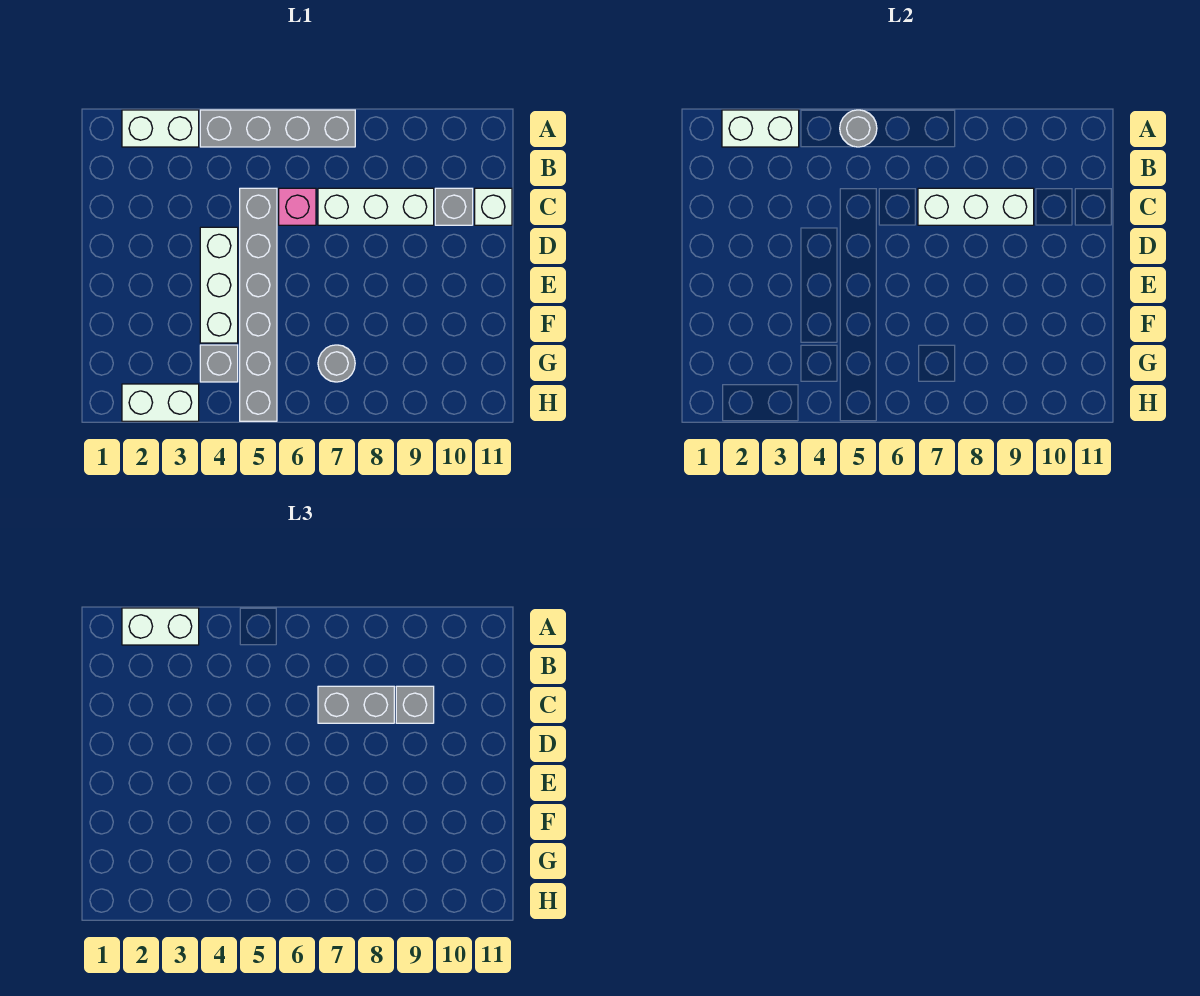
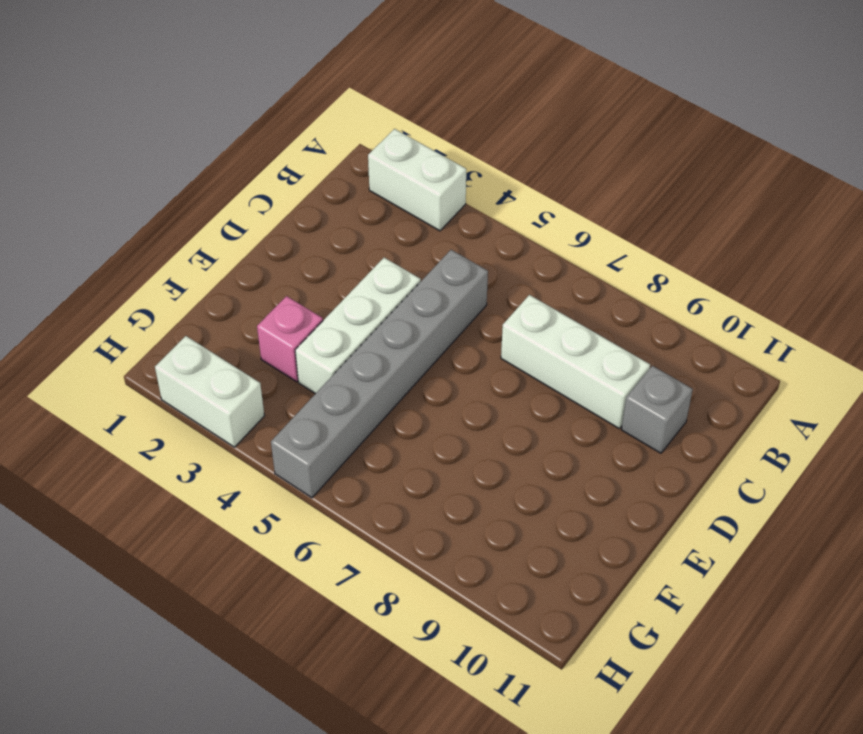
pink 1x1 brick [257,296,323,382] -> pink 1x1 brick moved to [279,188,316,225]
none -> grey 1x4 brick [200,110,355,147]
none -> white 1x1 brick [475,188,512,225]
none -> grey 1x1 brick [200,345,238,382]

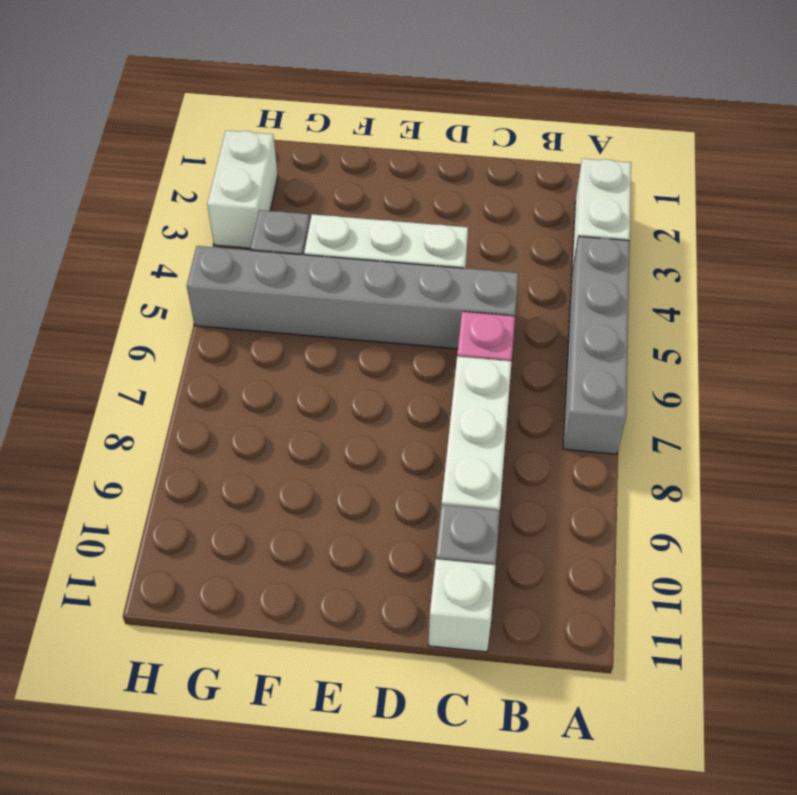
none -> grey 1x1 round brick [318,345,355,382]
none -> white 1x2 brick [722,110,799,147]
none -> grey 1x1 round brick [840,110,877,147]

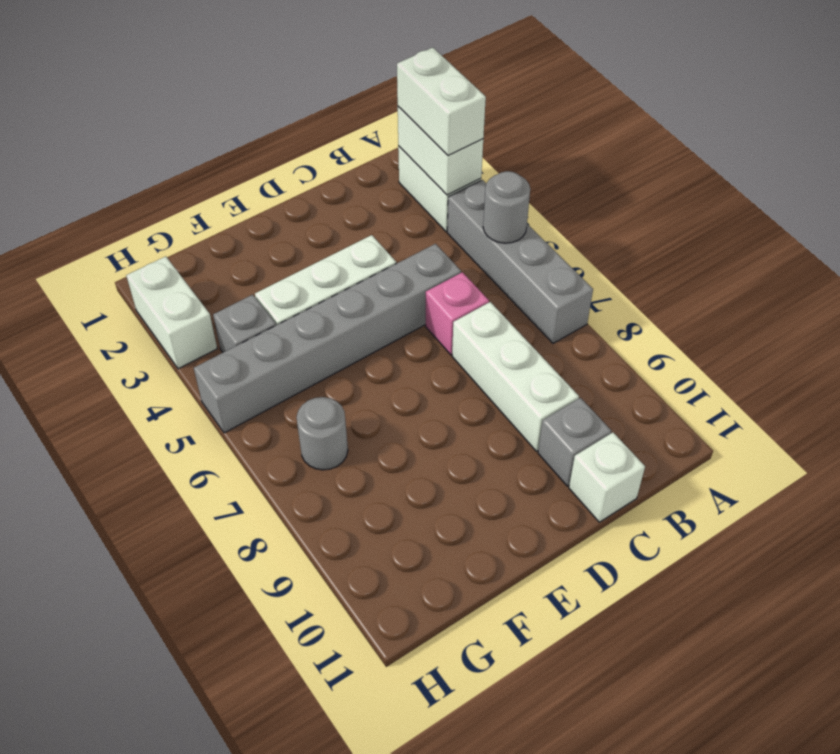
none -> white 1x3 brick [918,188,1034,225]
none -> grey 1x2 brick [318,686,394,723]
none -> grey 1x1 brick [396,686,434,723]

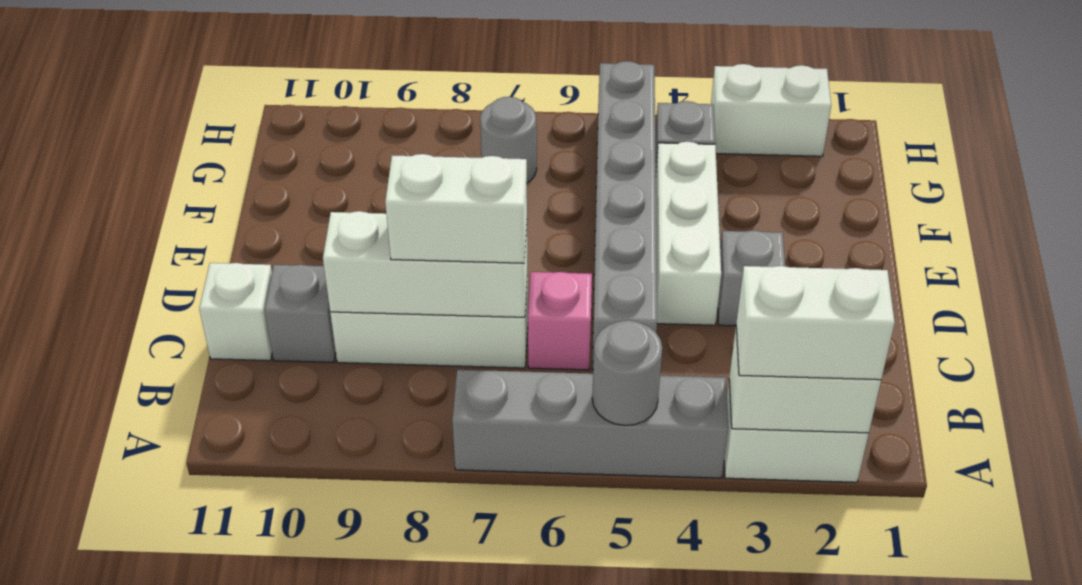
white 1x2 brick [385,154,527,263] -> grey 1x2 brick [318,686,394,723]
grey 1x1 brick [718,230,785,326] -> grey 1x1 brick moved to [396,686,434,723]

